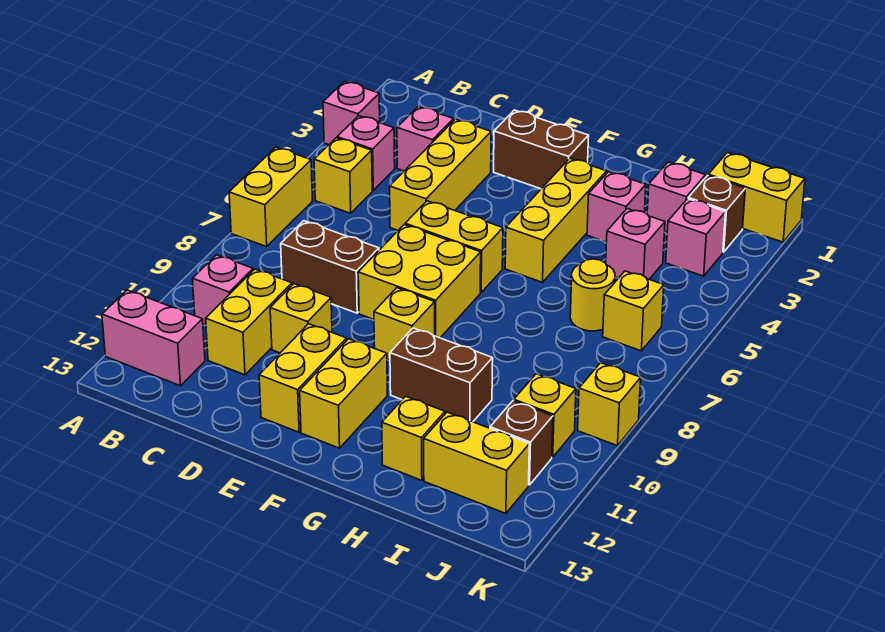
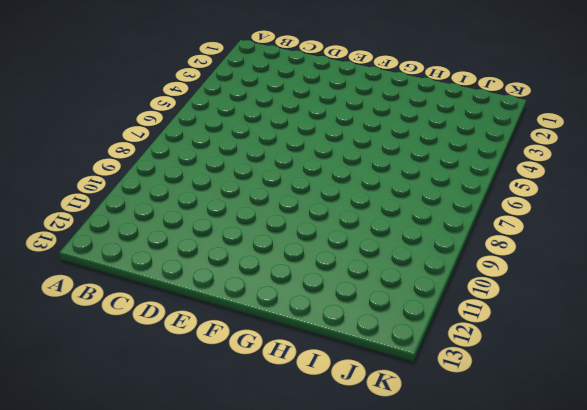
none -> pink 1x1 brick [323,81,380,145]
none -> yellow 1x2 brick [229,147,312,247]
none -> pink 1x2 brick [102,290,205,386]
none -> pink 1x1 brick [337,116,395,190]

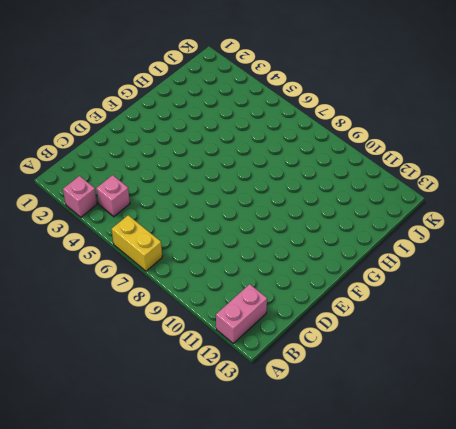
none -> yellow 1x1 brick [314,138,372,213]
none -> pink 1x1 brick [192,255,253,325]
none -> pink 1x1 brick [397,107,454,171]
none -> brown 1x2 brick [281,221,379,313]

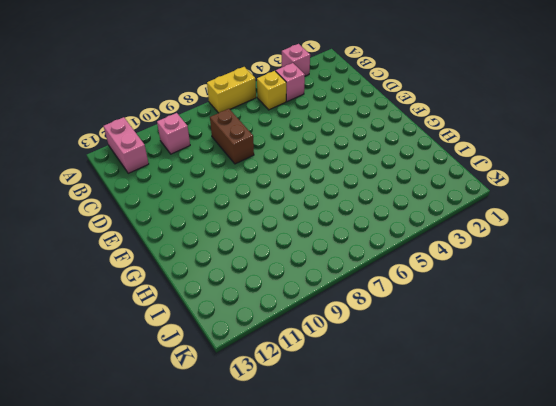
none -> pink 1x1 brick [397,107,454,171]
none -> yellow 1x2 brick [206,269,292,375]
none -> yellow 1x3 brick [390,119,491,230]
none -> yellow 1x1 brick [270,284,332,353]

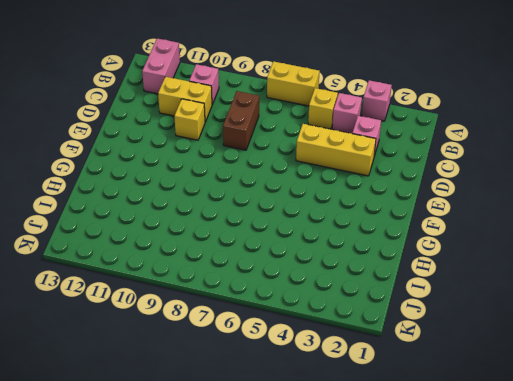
none -> brown 1x2 brick [494,110,589,189]
none -> yellow 1x2 brick [405,201,503,292]
none -> yellow 2x2 brick [358,225,481,338]
none -> yellow 1x2 brick [259,324,347,432]

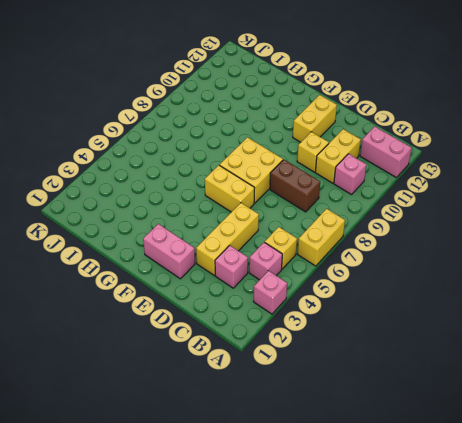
pink 1x2 brick [143,224,195,279] -> brown 1x2 brick [494,110,589,189]
none -> yellow 1x1 brick [374,288,435,360]
none -> yellow 1x2 brick [300,339,387,448]
none -> yellow 1x3 brick [505,158,607,282]
none -> brown 1x2 brick [390,328,493,422]

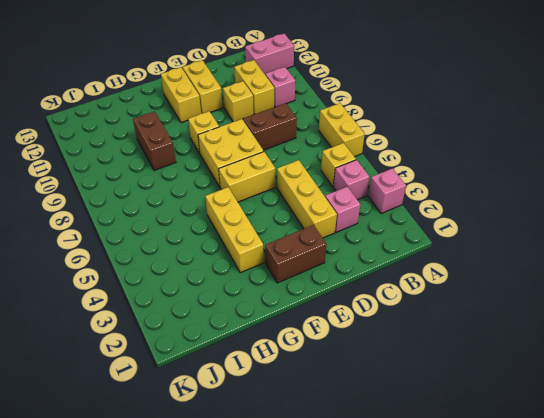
brown 1x2 brick [133,111,176,170] -> brown 1x2 brick turned to [390,328,493,422]
none -> pink 1x1 brick [587,172,646,242]
none -> yellow 1x1 brick [382,396,445,480]
none -> pink 1x1 brick [647,162,706,232]
none -> pink 1x1 brick [606,209,665,279]

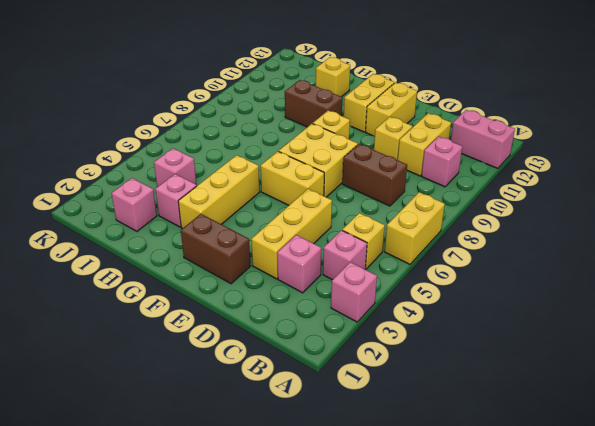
none -> yellow 1x1 round brick [570,259,615,331]
none -> yellow 1x2 brick [424,412,529,513]
none -> yellow 1x2 brick [708,153,805,242]
none -> brown 1x1 brick [688,175,745,252]

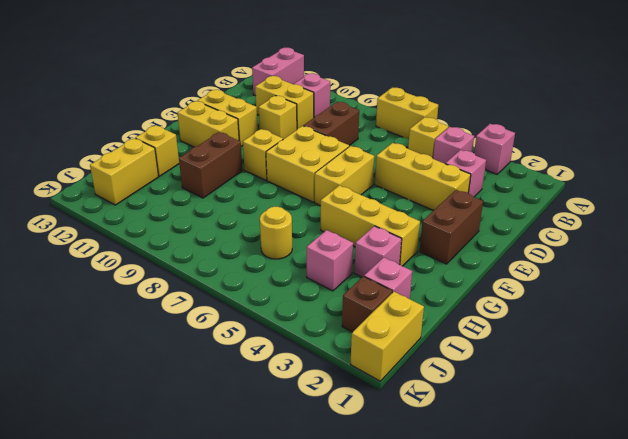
none -> pink 1x1 brick [666,199,726,276]
none -> yellow 1x1 brick [603,271,664,351]
none -> yellow 1x1 brick [514,374,576,457]
none -> brown 1x1 brick [490,401,553,485]

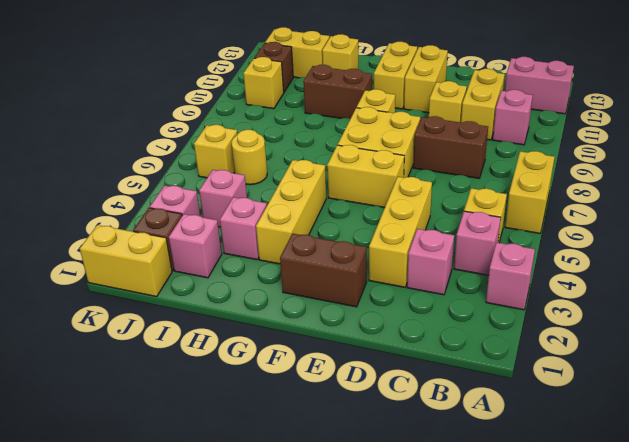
none -> yellow 1x1 brick [578,363,641,446]

